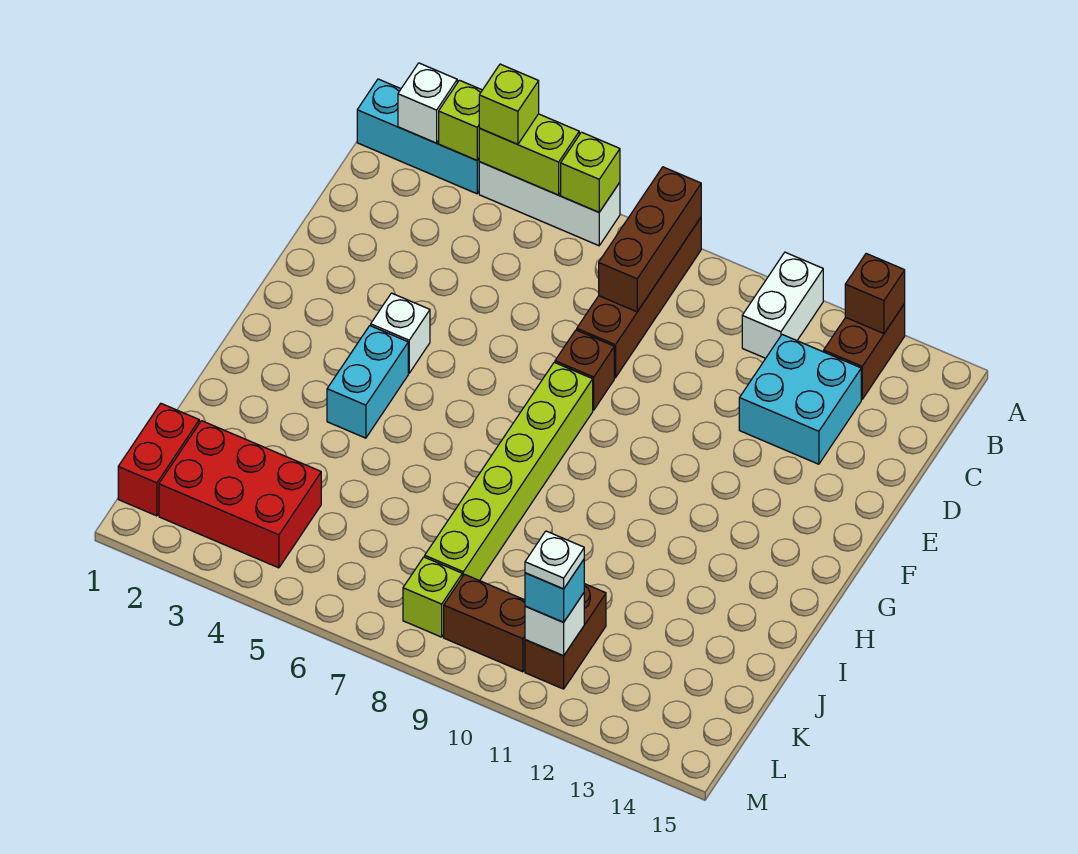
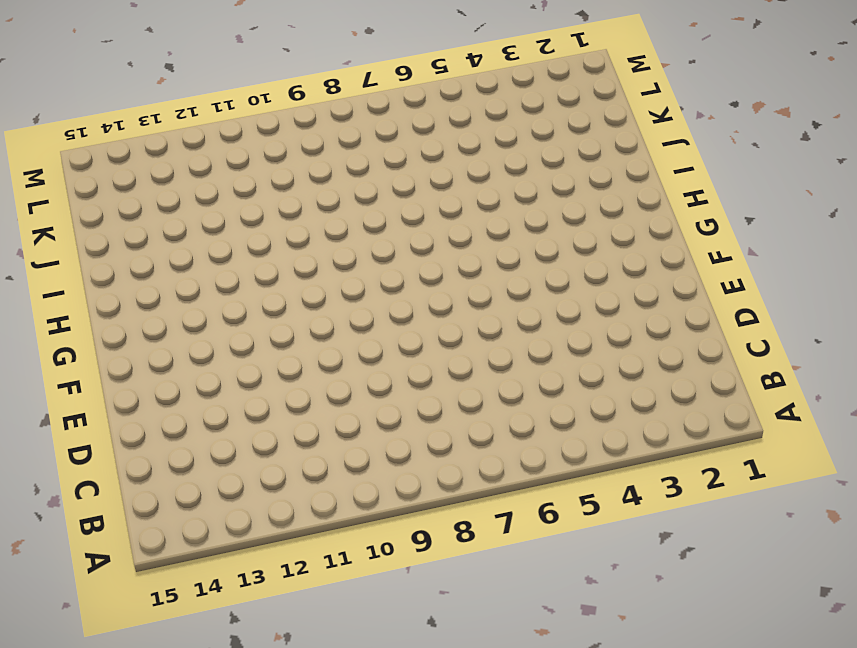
none -> cyan 1x3 brick [357,79,479,194]
none -> white 1x3 brick [479,162,620,246]
none -> brown 1x4 brick [577,218,701,378]

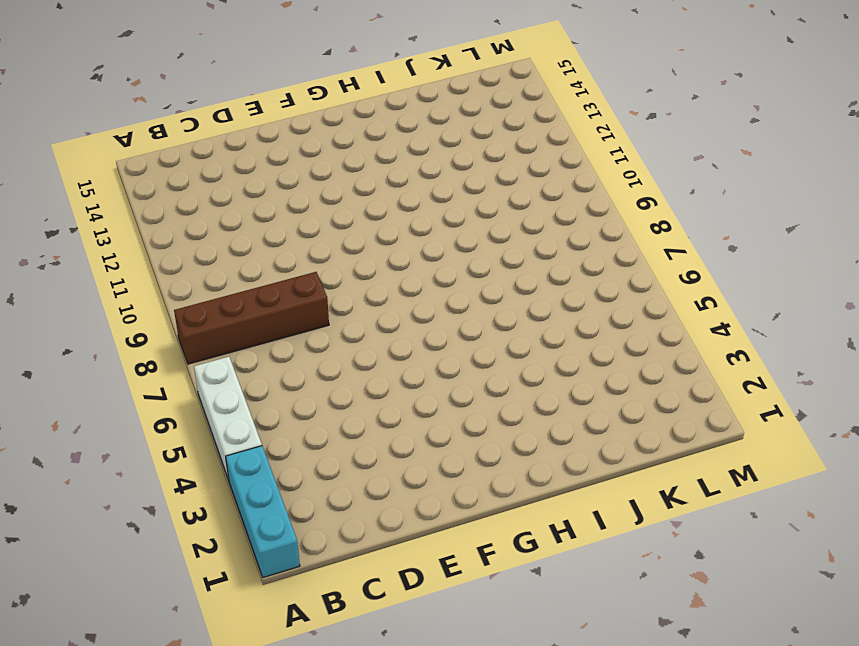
none -> white 1x2 brick [742,252,823,358]
none -> brown 1x2 brick [824,304,905,399]
none -> cyan 2x2 brick [739,335,861,464]

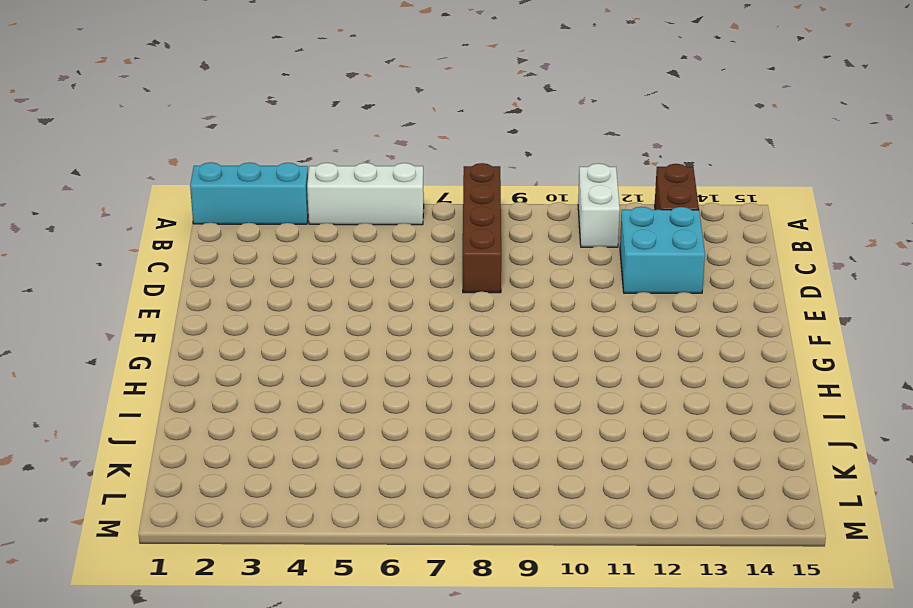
none -> brown 1x1 brick [555,330,614,410]
none -> white 1x1 brick [371,293,430,373]
none -> lime 1x6 brick [425,362,593,581]

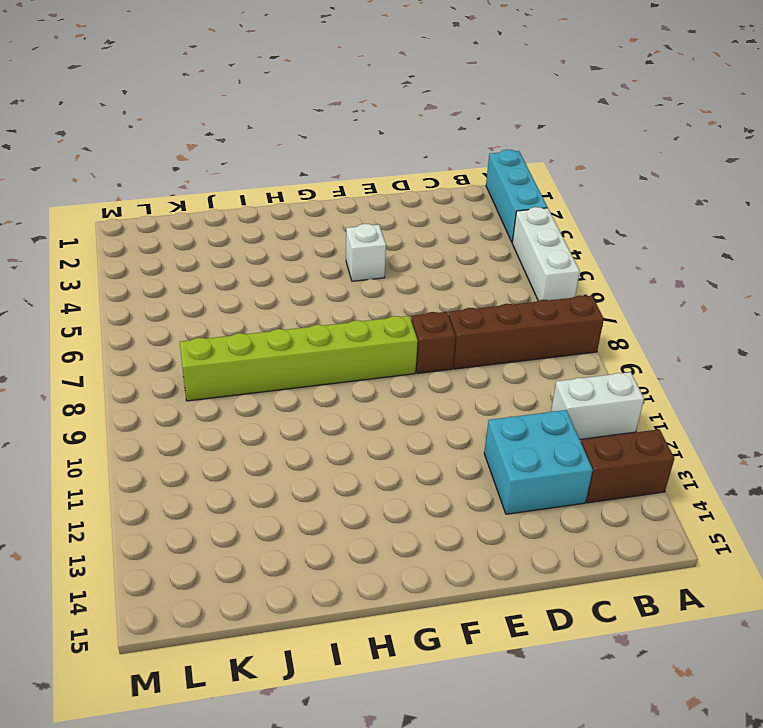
none -> cyan 1x2 brick [327,326,408,438]
none -> red 1x2 brick [118,404,199,516]
none -> red 2x3 brick [159,421,321,568]

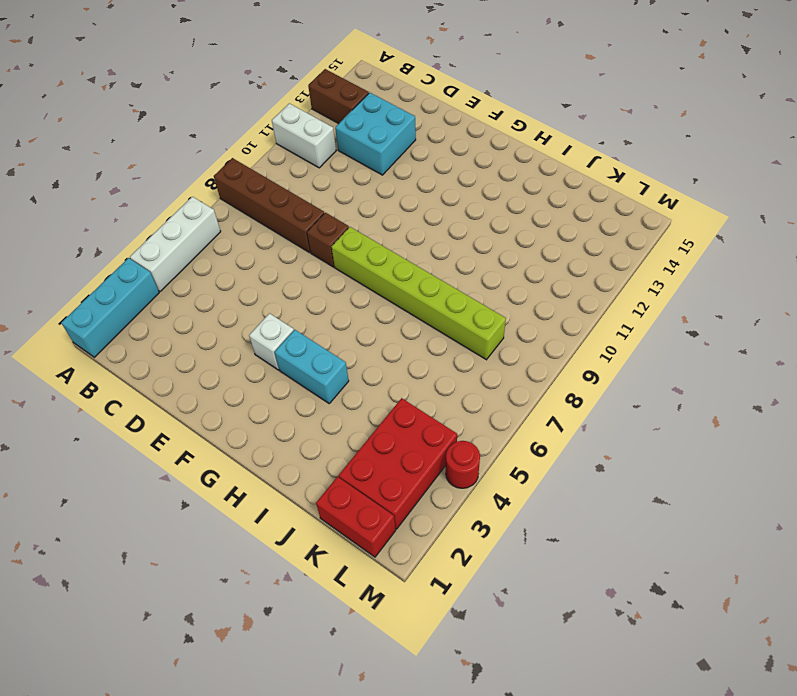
red 1x1 round brick [446,441,480,488] -> none
none -> brown 1x2 brick [525,584,606,689]
none -> lime 1x1 brick [403,557,462,637]
none -> brown 1x2 brick [444,574,525,672]

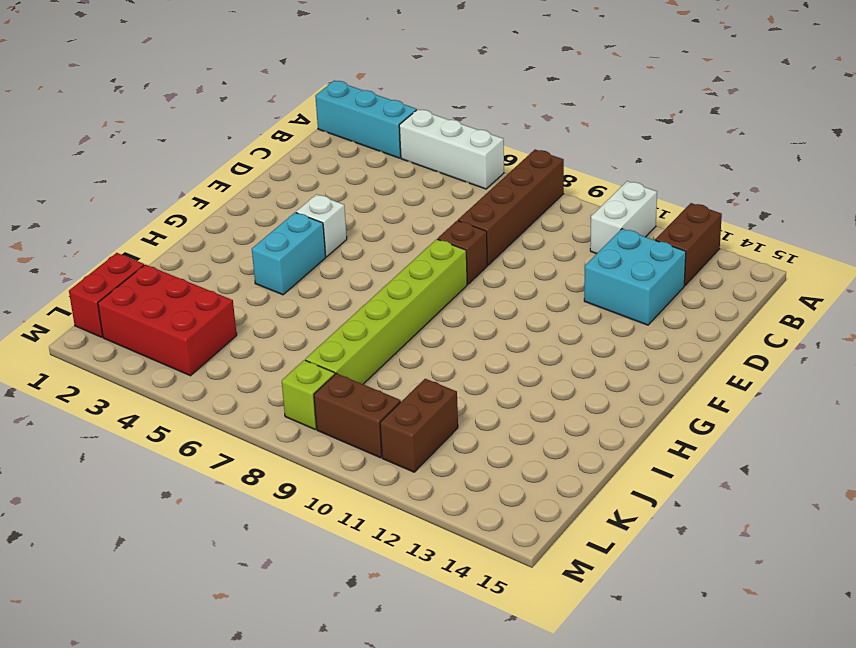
none -> white 1x1 brick [398,63,457,143]
none -> lime 1x1 brick [439,80,482,160]
none -> lime 1x2 brick [479,114,579,195]

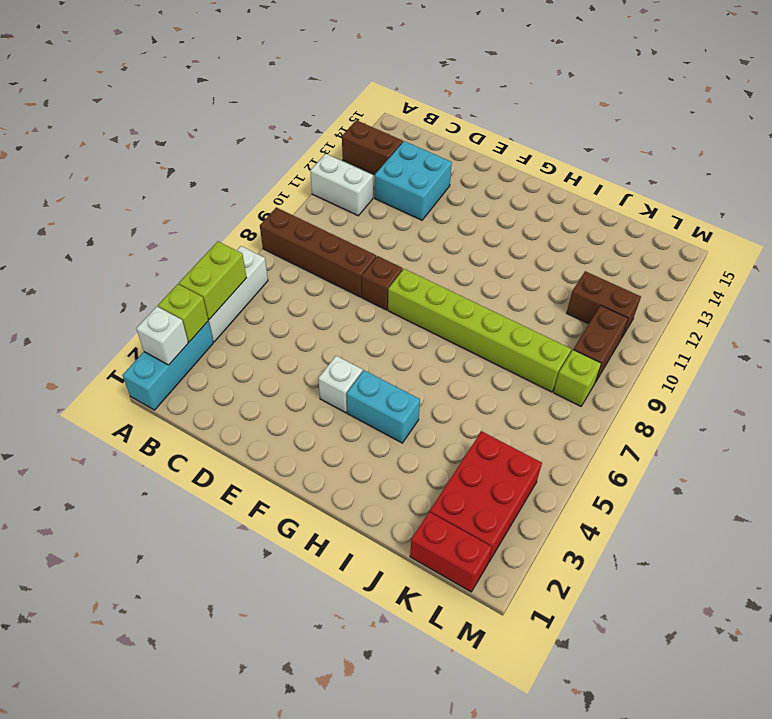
none -> lime 1x1 brick [561,132,620,212]
none -> brown 1x3 brick [599,167,701,312]
none -> brown 1x1 brick [845,254,905,334]

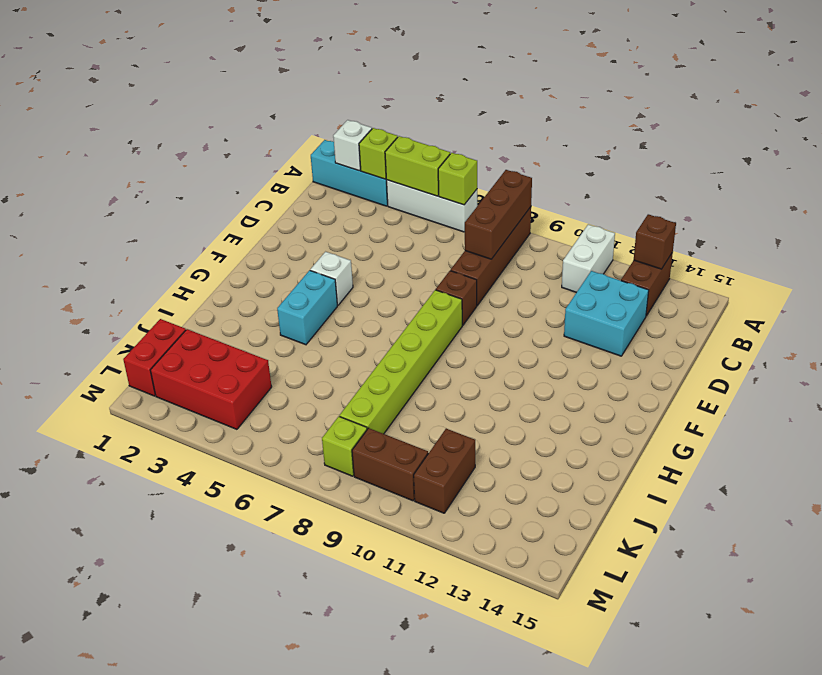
none -> white 1x1 brick [525,593,584,656]
none -> lime 1x1 brick [479,64,539,144]
none -> cyan 1x1 brick [525,560,584,622]

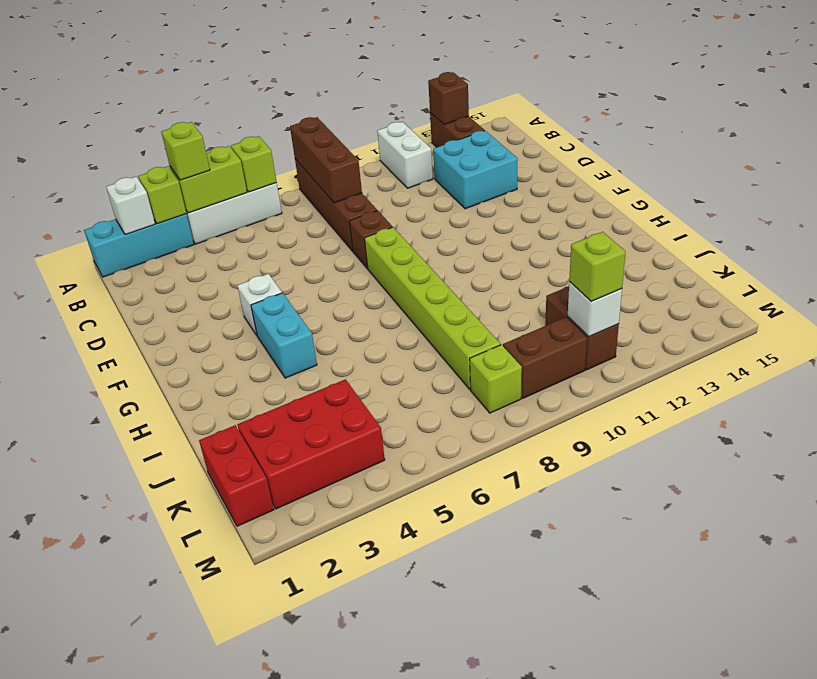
lime 1x1 brick [569,232,626,302] -> cyan 1x1 brick [525,560,584,622]
none -> white 1x1 plate [525,531,584,589]

